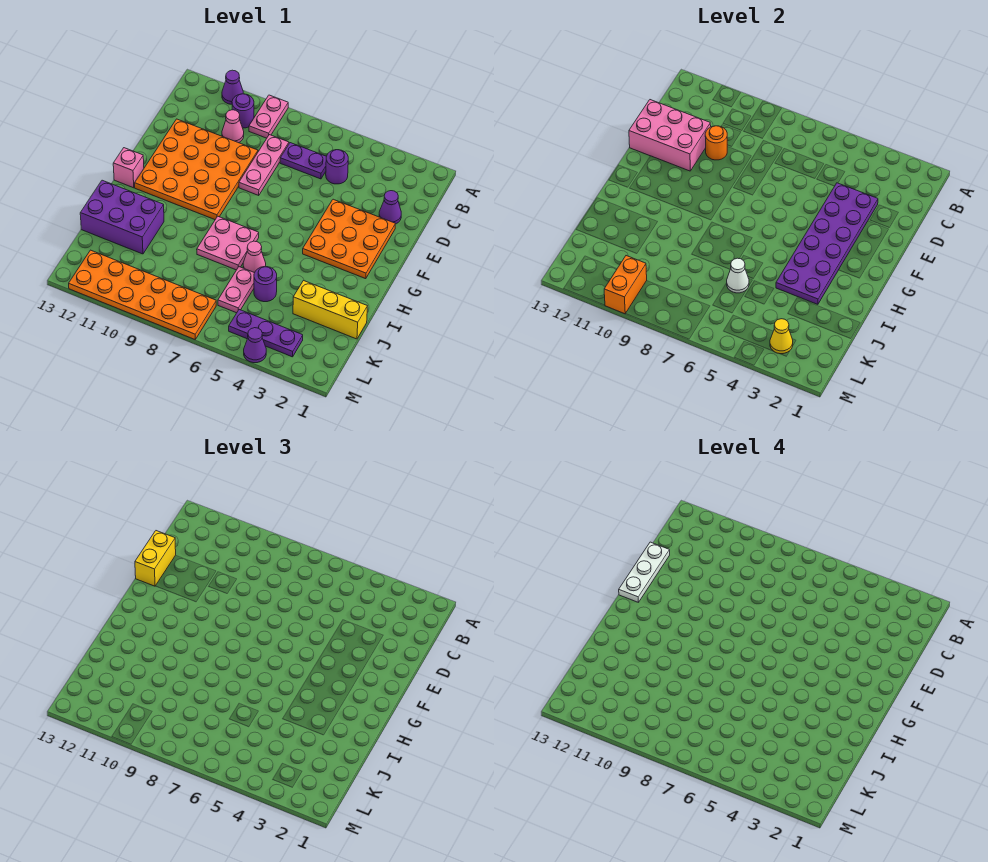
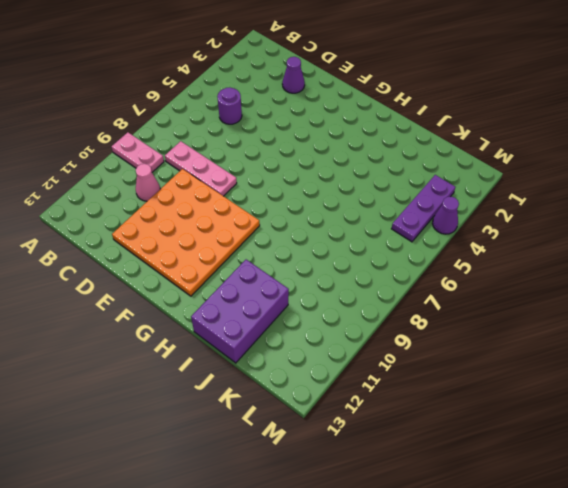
none -> purple 1x1 cone [222,70,243,104]
none -> purple 1x1 round brick [232,94,254,128]
none -> purple 1x2 plate [280,143,326,179]

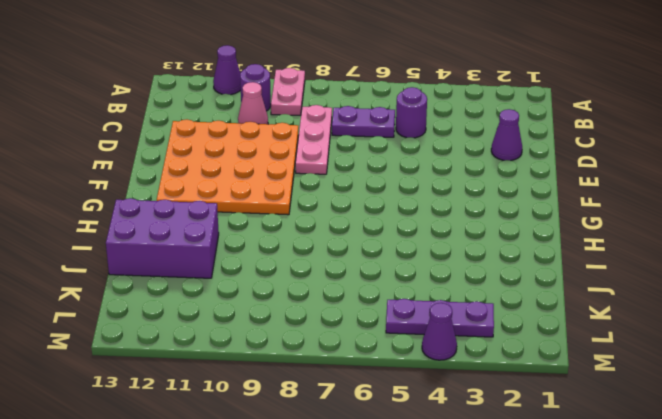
none -> orange 3x3 plate [303,199,395,279]
none -> pink 1x1 brick [113,148,144,188]
none -> pink 2x2 plate [197,216,259,270]

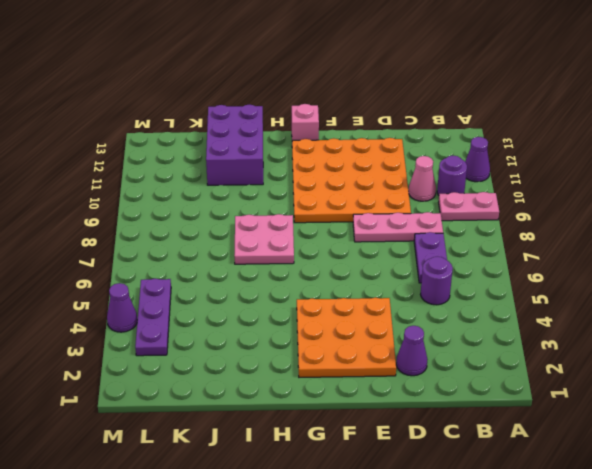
none -> pink 1x1 cone [243,241,266,273]
none -> yellow 1x3 brick [293,281,368,339]
none -> purple 1x1 round brick [254,266,277,302]

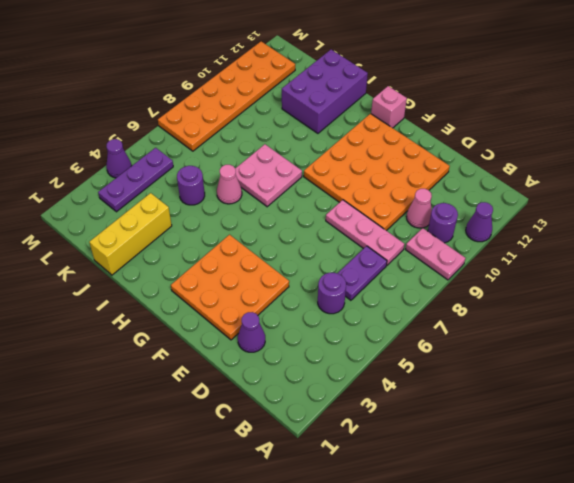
none -> pink 1x2 plate [218,267,254,313]
none -> purple 2x6 plate [776,183,878,304]
none -> orange 1x1 round brick [705,126,727,160]

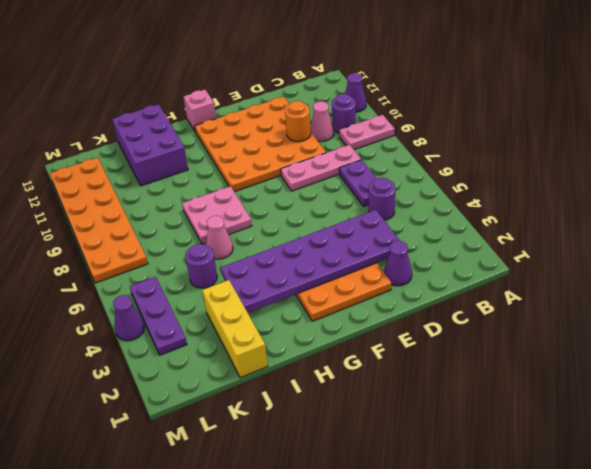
none -> pink 1x2 plate [218,267,254,313]
none -> pink 2x3 brick [629,100,711,171]
none -> white 1x1 cone [727,258,749,293]

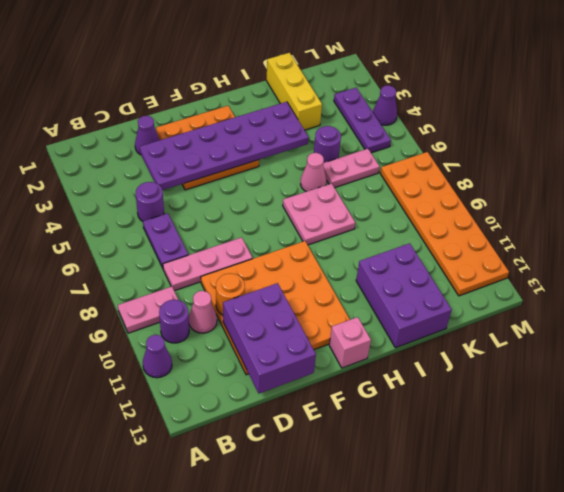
purple 2x3 brick [223,283,316,393] -> pink 2x3 brick [629,100,711,171]
none -> white 1x1 cone [727,258,749,293]
none -> yellow 1x1 cone [770,319,793,354]
none -> orange 1x2 brick [604,256,647,314]

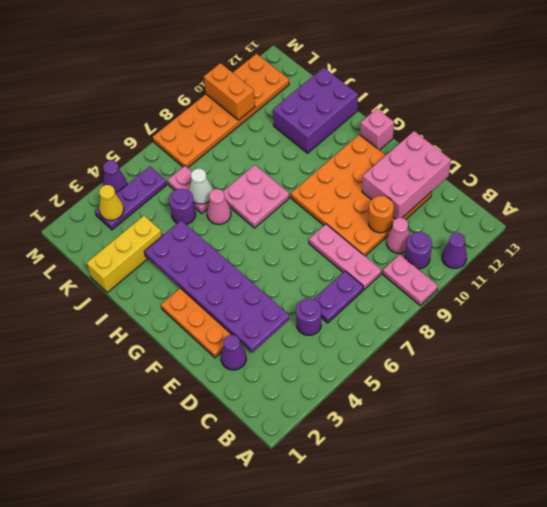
none -> yellow 1x2 brick [135,531,176,586]
none -> white 1x3 plate [619,542,670,602]

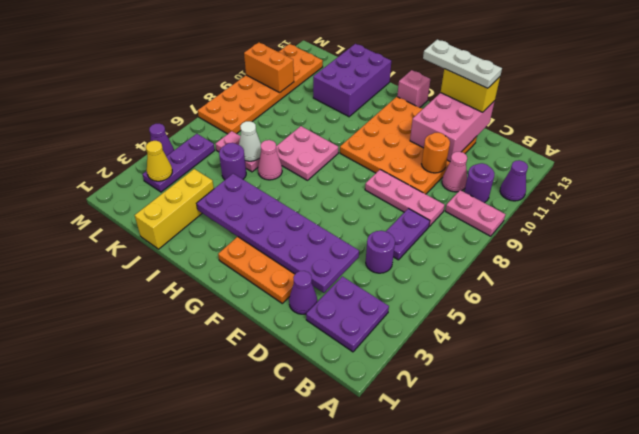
purple 2x2 plate [306,276,389,352] -> none

